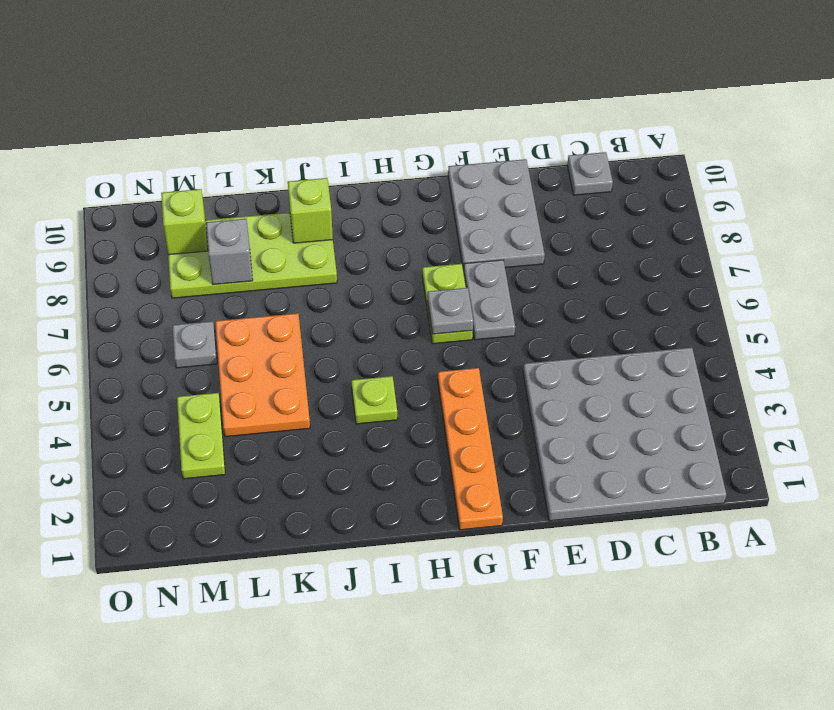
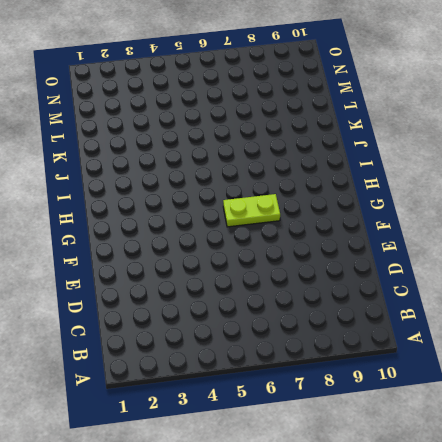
none -> grey 4x4 plate [523,348,726,521]
none -> grey 1x1 plate [567,152,613,195]
none -> grey 2x3 plate [448,159,545,271]

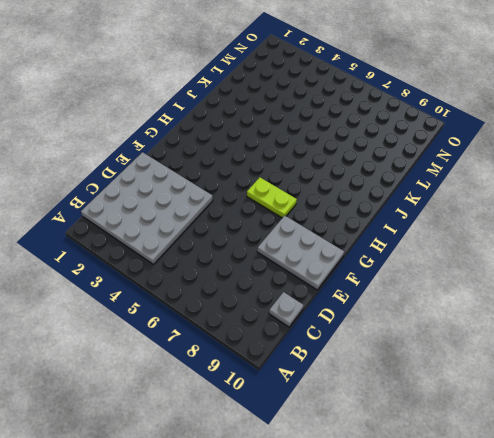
none -> grey 1x2 plate [463,260,515,340]
none -> orange 1x4 plate [438,368,503,530]
none -> lime 1x1 plate [351,376,397,424]

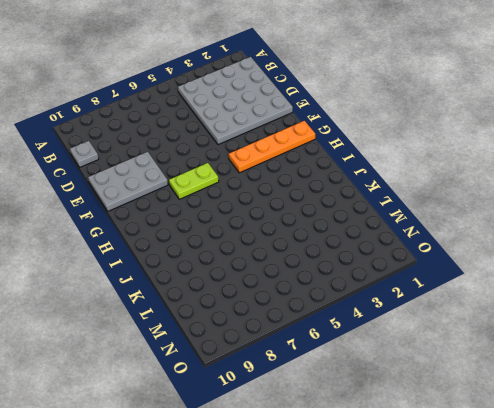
none -> grey 1x2 plate [463,260,515,340]
none -> lime 1x1 plate [351,376,397,424]
none -> lime 2x4 plate [168,213,337,298]

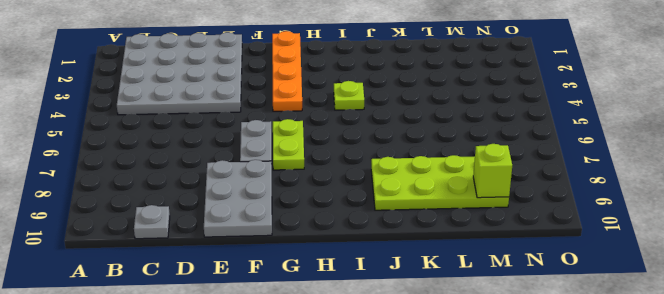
none -> orange 2x3 plate [215,313,310,437]
none -> lime 1x2 plate [177,393,225,479]
none -> grey 1x1 plate [173,321,217,368]

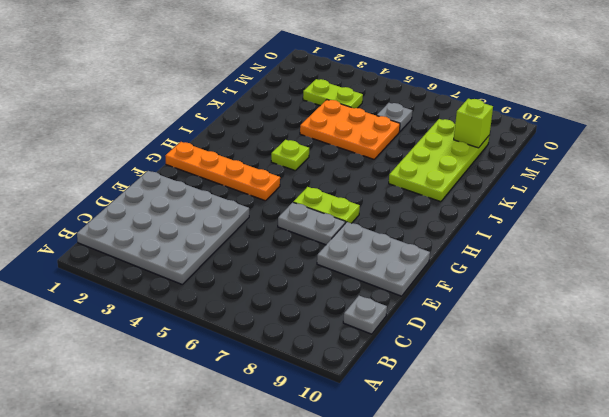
none -> grey 1x1 plate [428,288,473,334]
none -> lime 1x1 brick [288,178,333,243]
none -> grey 1x1 brick [206,219,253,285]

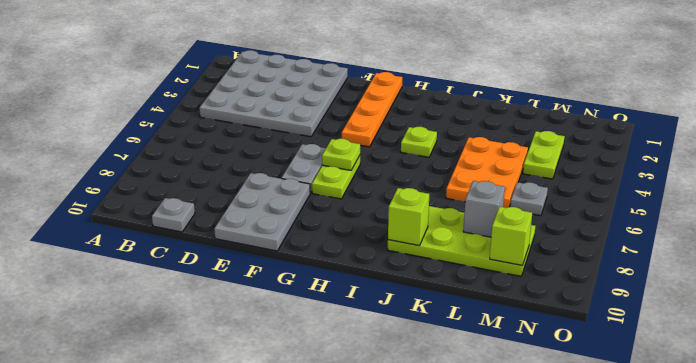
lime 1x1 plate [322,139,360,170] -> grey 1x1 plate [428,288,473,334]

